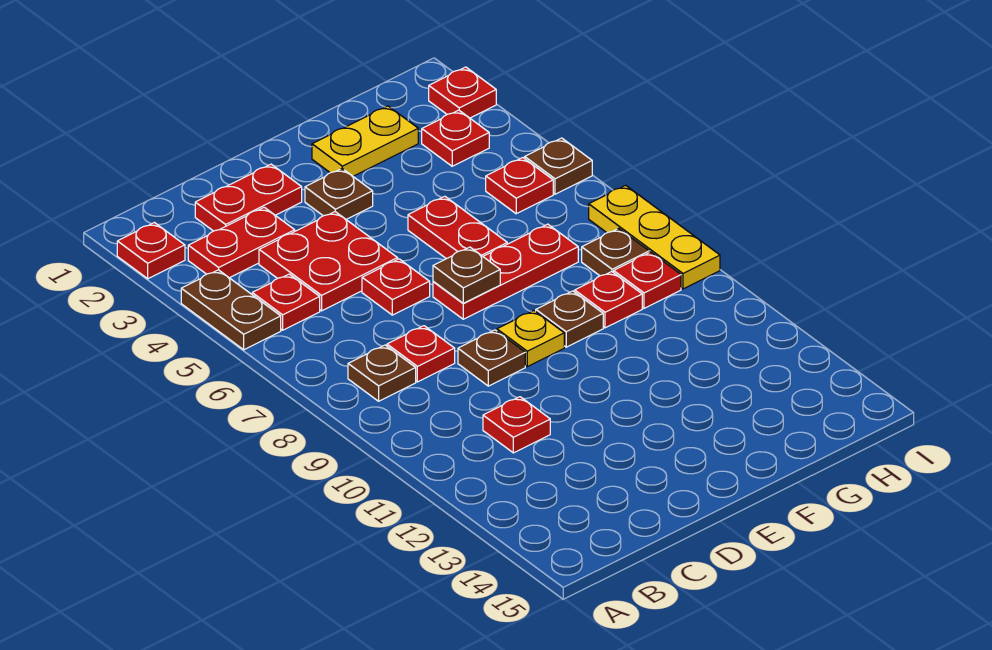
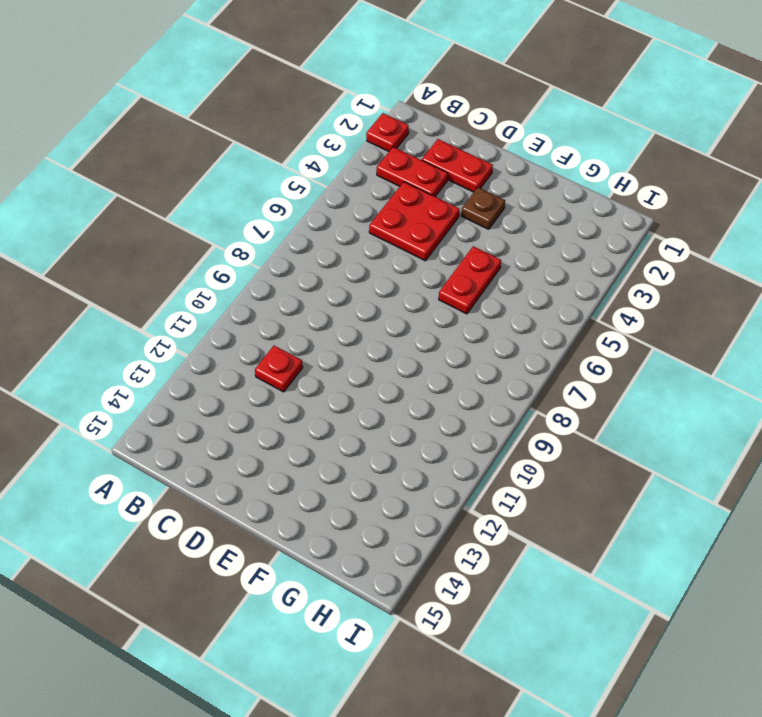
none -> brown 1x2 plate [181,270,281,350]
none -> red 1x1 plate [252,274,320,330]
none -> brown 1x1 plate [348,345,416,401]

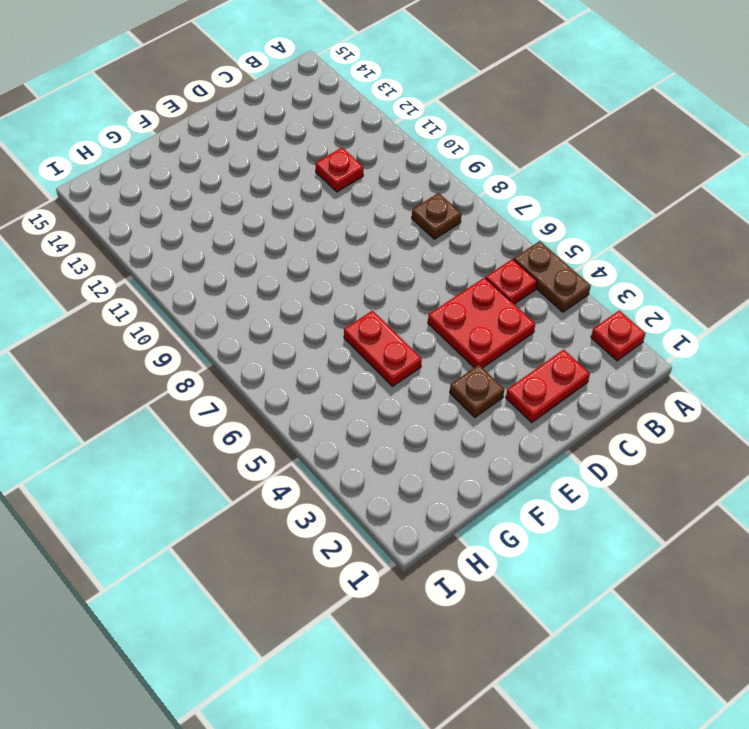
none -> red 1x2 plate [188,207,295,278]
none -> red 1x1 plate [387,326,455,382]
none -> red 1x1 plate [362,259,430,315]

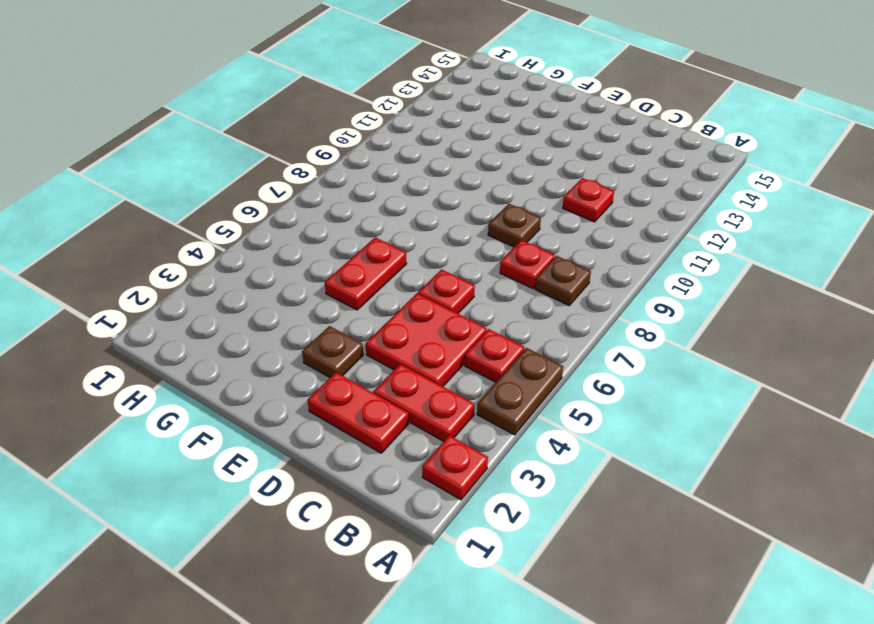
none -> red 1x3 plate [433,224,578,319]
none -> yellow 1x1 plate [497,311,564,367]
none -> yellow 1x2 plate [312,106,418,176]

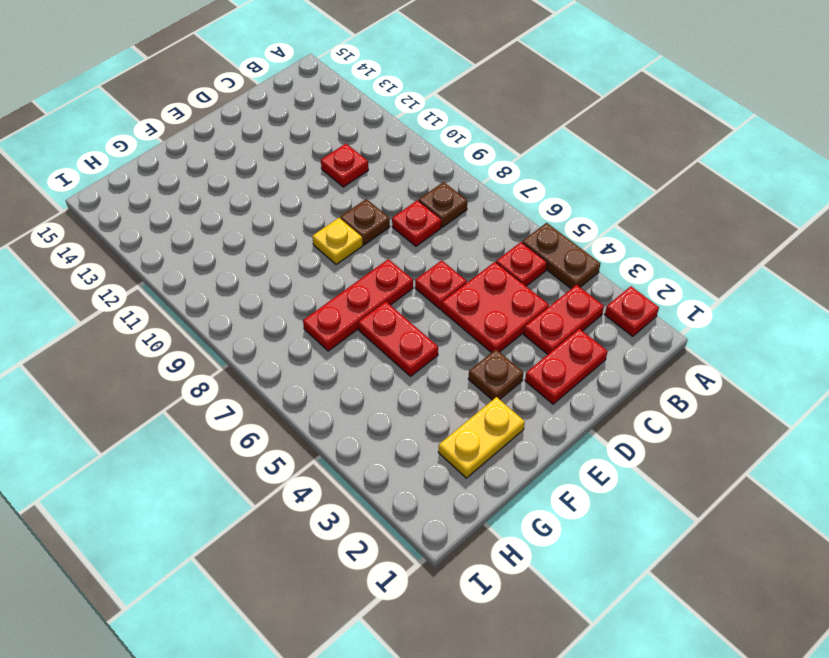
none -> brown 1x1 plate [536,291,603,347]
none -> red 1x1 plate [575,272,642,328]
none -> red 1x1 plate [422,110,489,166]

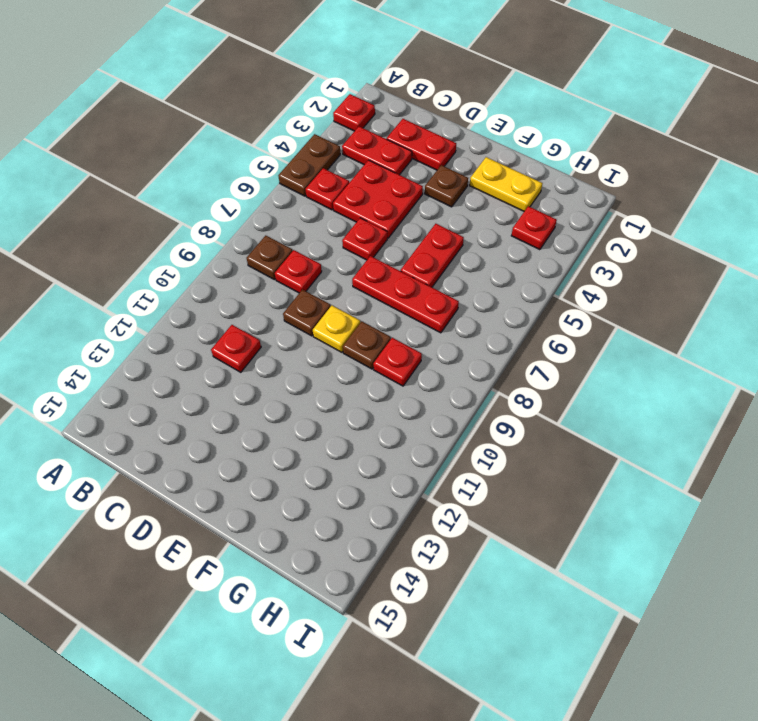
none -> red 1x1 plate [486,158,553,214]
none -> brown 1x1 plate [582,228,649,276]
none -> red 1x1 plate [614,252,681,308]

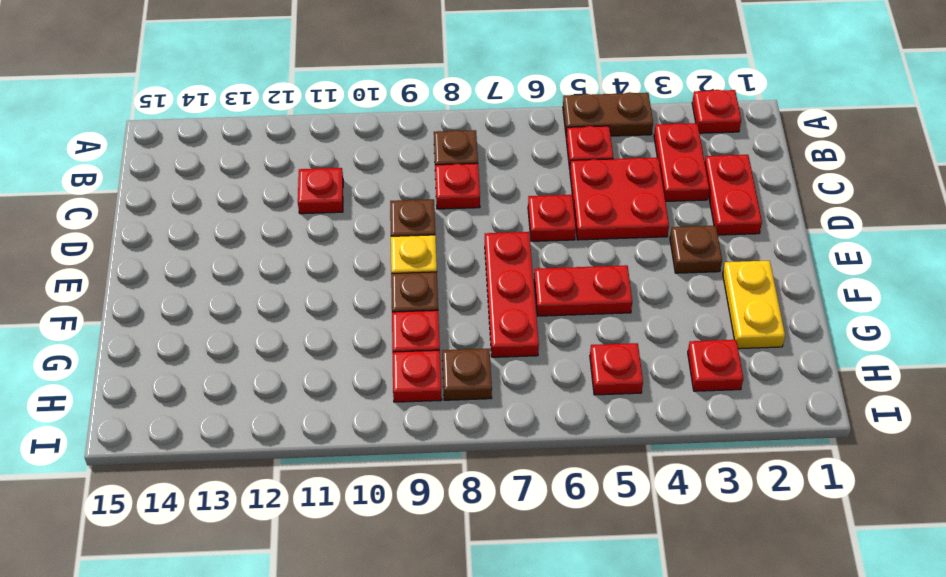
none -> red 1x1 plate [429,67,496,118]
none -> brown 1x1 plate [525,138,592,194]
none -> yellow 1x3 plate [589,185,720,289]

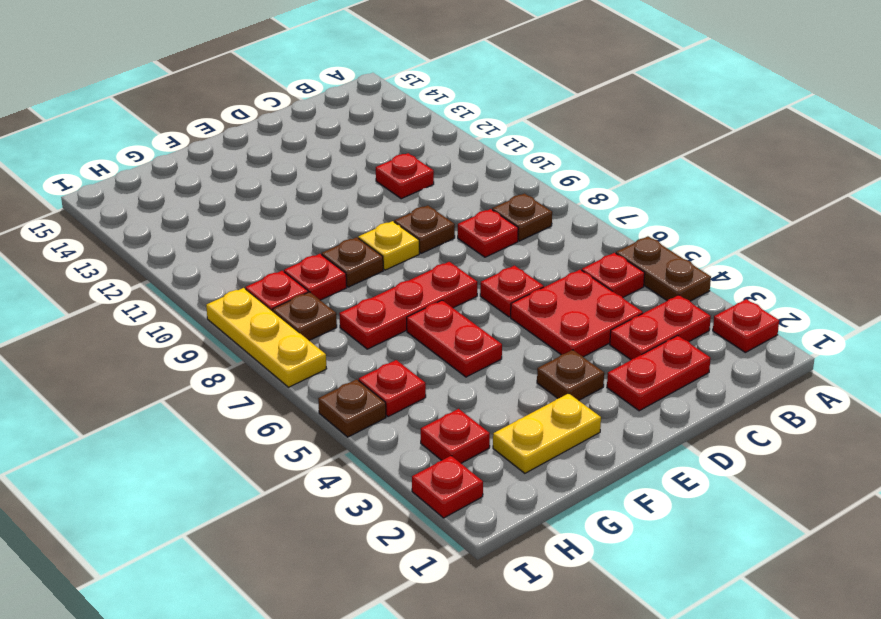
none -> brown 1x1 plate [433,247,500,303]

